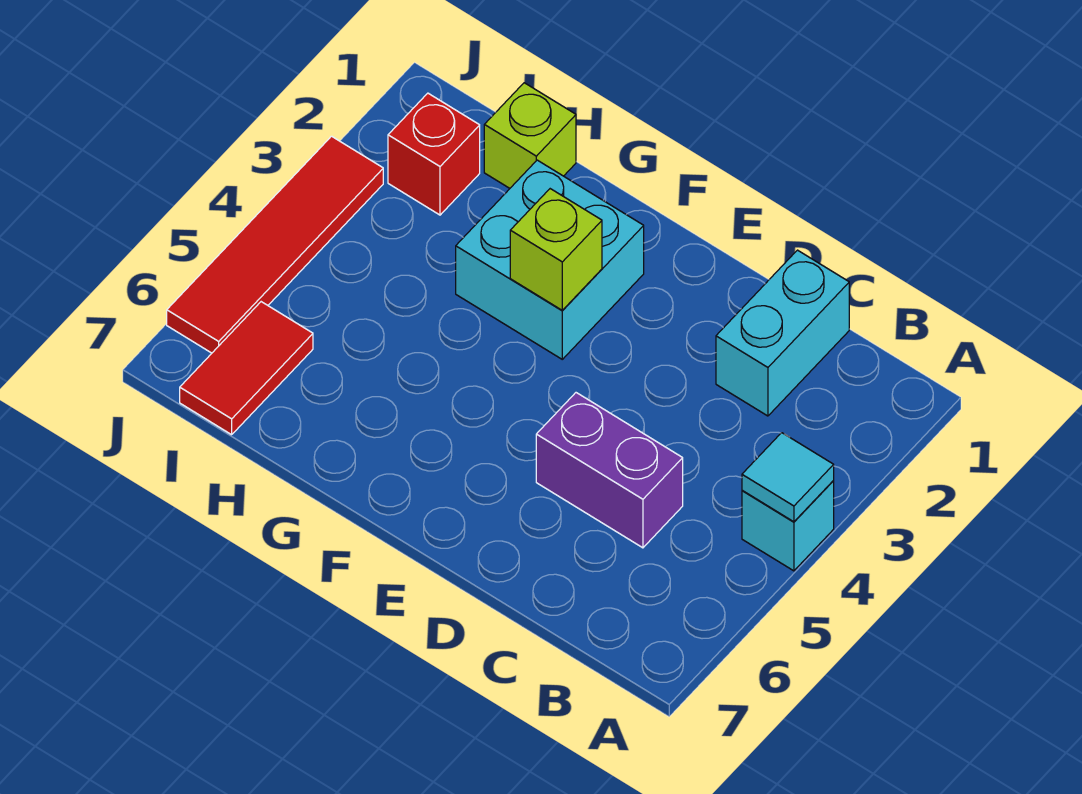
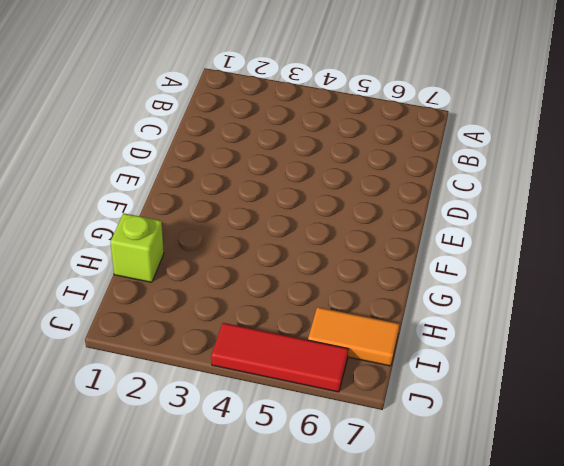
orange 1x2 tile [308,307,400,366] -> red 1x2 tile [180,302,313,435]
red 1x3 tile [211,323,349,392] -> red 1x4 tile [167,136,383,353]
none -> cyan 1x1 brick [742,481,834,571]
none -> cyan 1x2 brick [716,250,849,416]

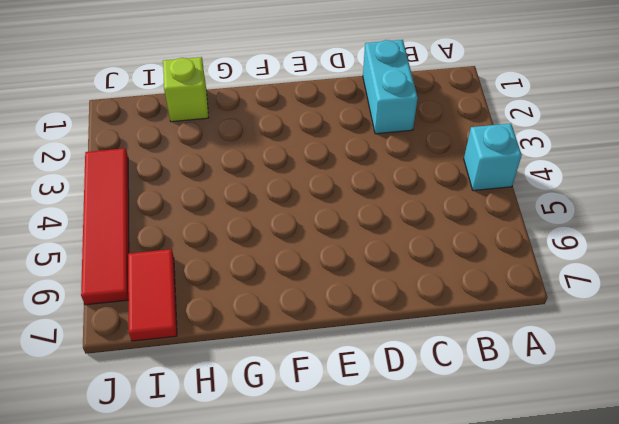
none -> purple 1x2 brick [536,393,683,548]
none -> cyan 2x2 brick [456,160,644,359]

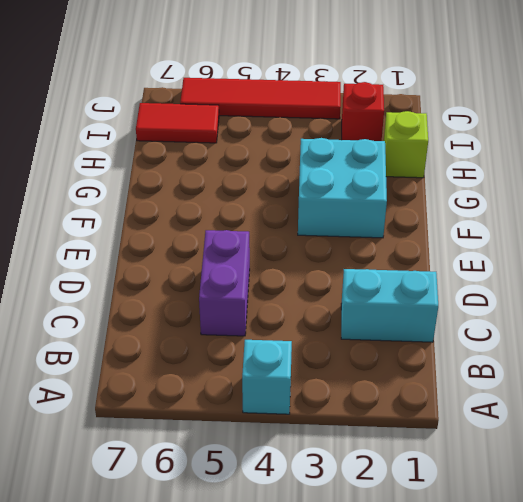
none -> cyan 1x1 tile [742,433,834,522]
none -> lime 1x1 brick [510,189,602,310]

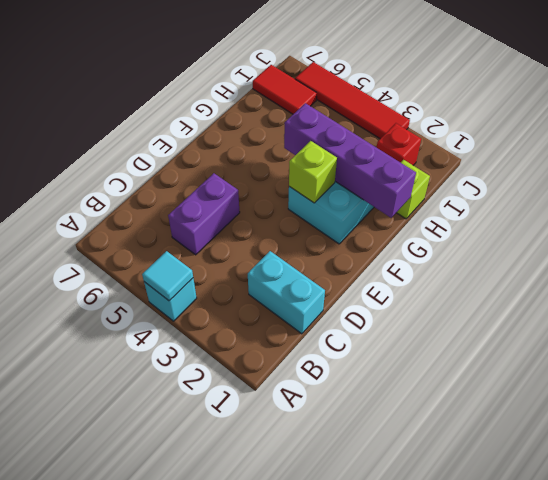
purple 1x4 brick [284,103,416,218] -> none

